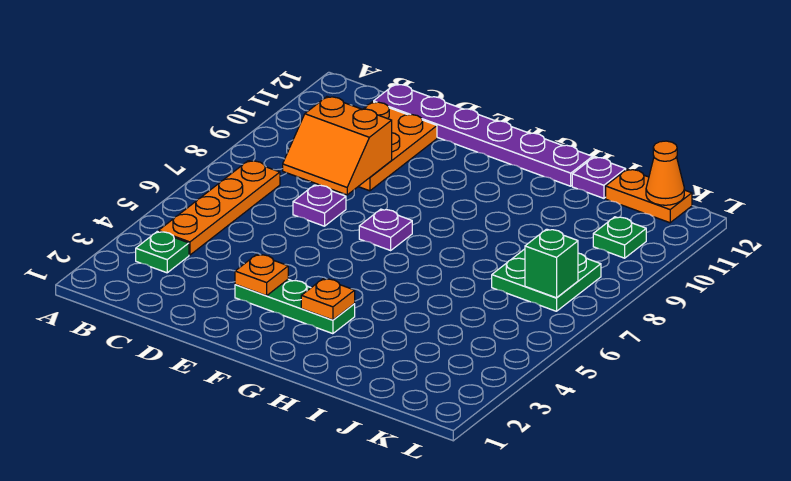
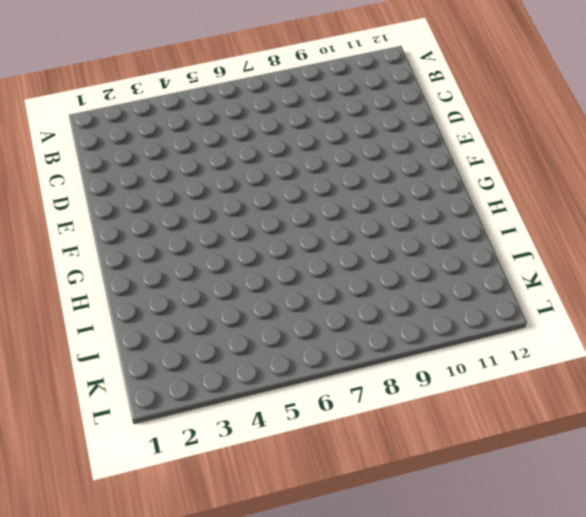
none -> green 1x1 plate [136,231,189,273]
none -> orange 1x4 plate [158,161,280,255]
none -> orange 2x3 plate [358,102,437,191]

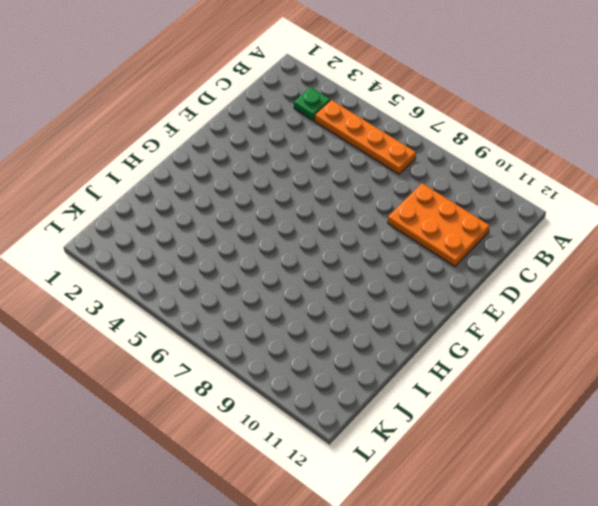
none -> purple 1x6 plate [374,84,592,186]
none -> purple 1x1 plate [293,185,346,226]
none -> green 1x3 plate [235,279,355,334]

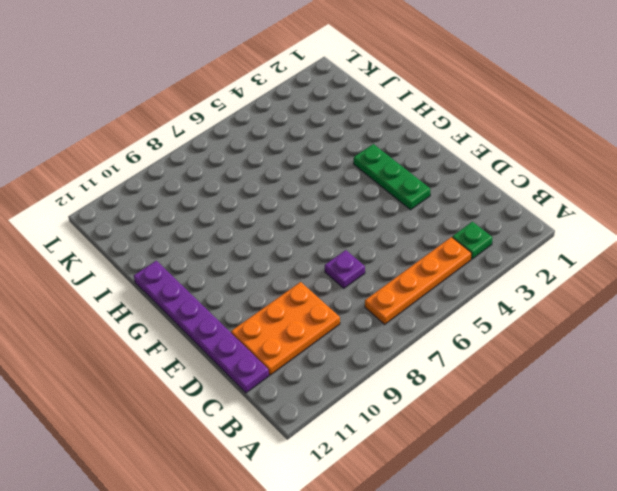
none -> purple 1x1 plate [359,209,412,250]
none -> purple 1x1 plate [572,157,626,198]
none -> green 2x2 plate [492,249,601,311]

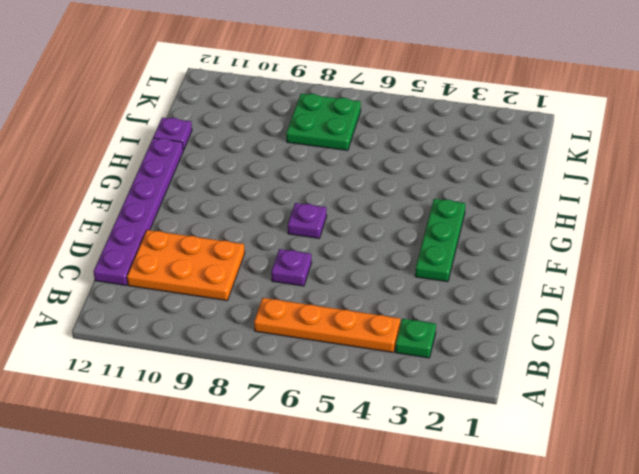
none -> orange 1x2 plate [606,169,692,223]
none -> green 1x1 plate [593,217,646,258]
none -> orange 2x2 slope [283,97,392,195]

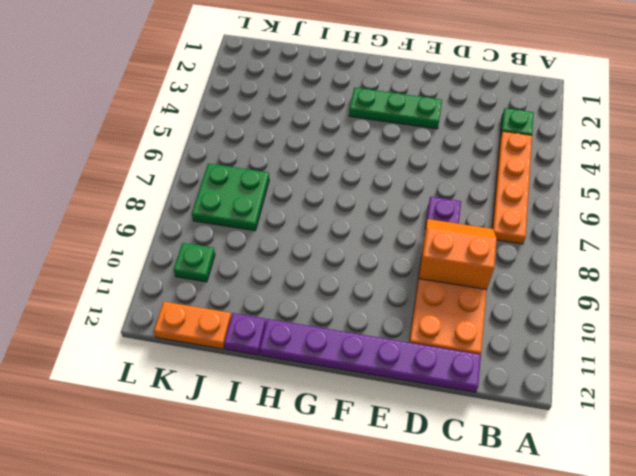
none -> purple 1x1 plate [359,209,412,250]
none -> orange 1x1 plate [235,254,288,296]
none -> orange 1x1 plate [301,279,355,320]

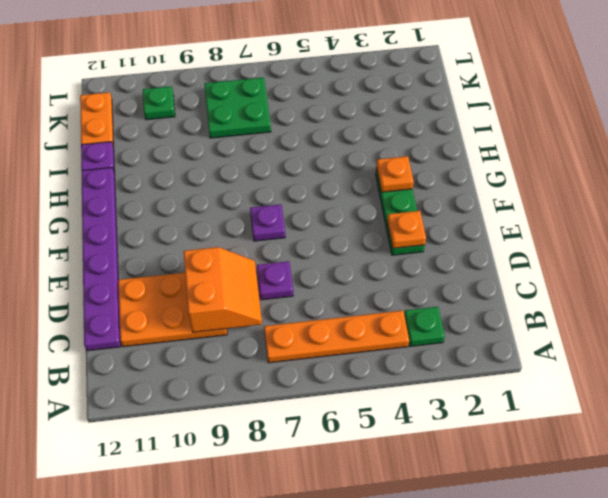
none -> green 1x1 brick [525,229,578,298]
none -> orange 1x1 cone [646,141,684,205]

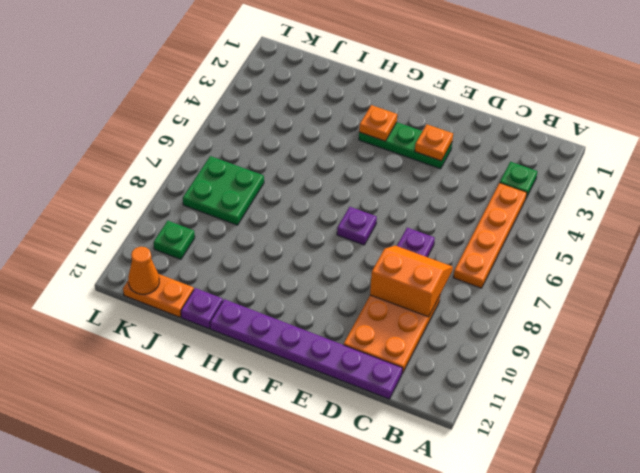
none -> green 1x1 brick [525,229,578,298]

